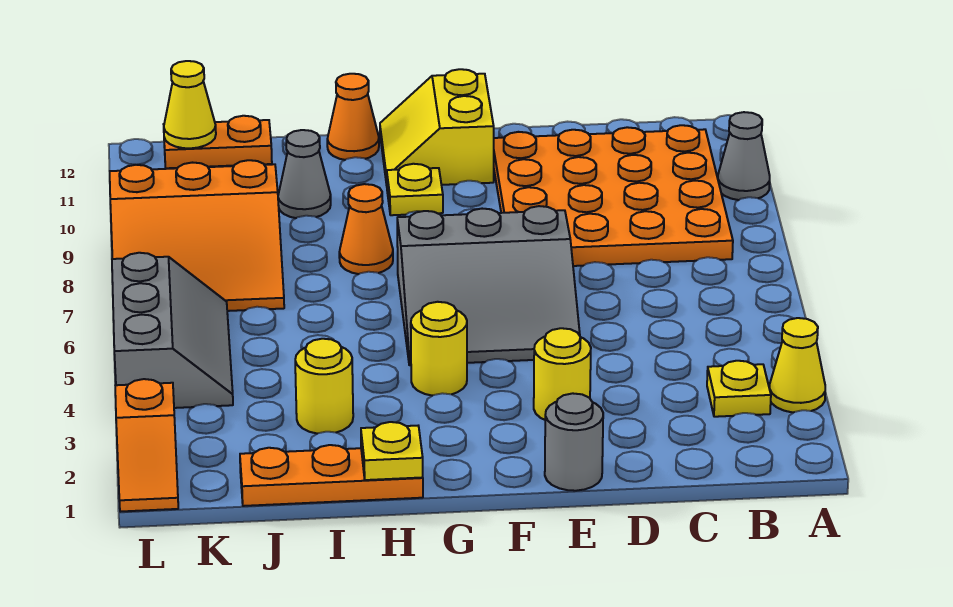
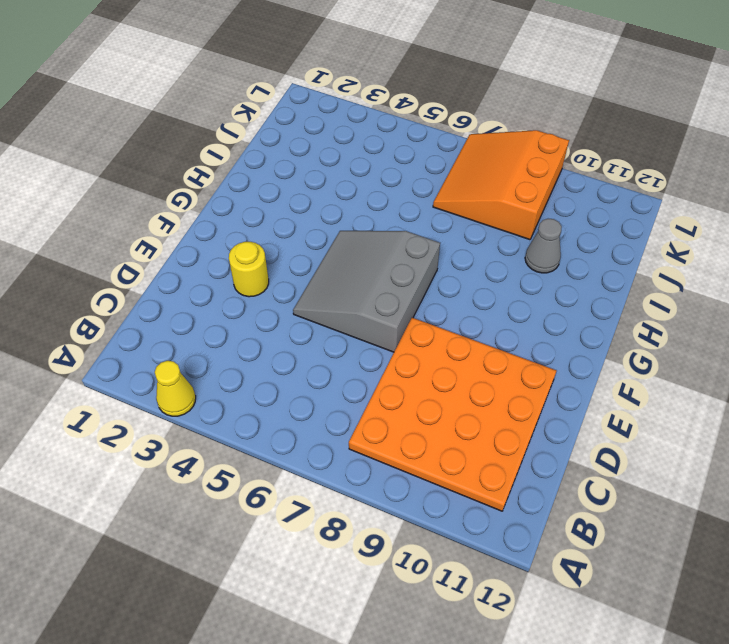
none -> grey 1x1 cone [718,112,770,200]
none -> yellow 1x1 plate [707,361,771,417]
none -> grey 1x1 round brick [545,393,603,491]

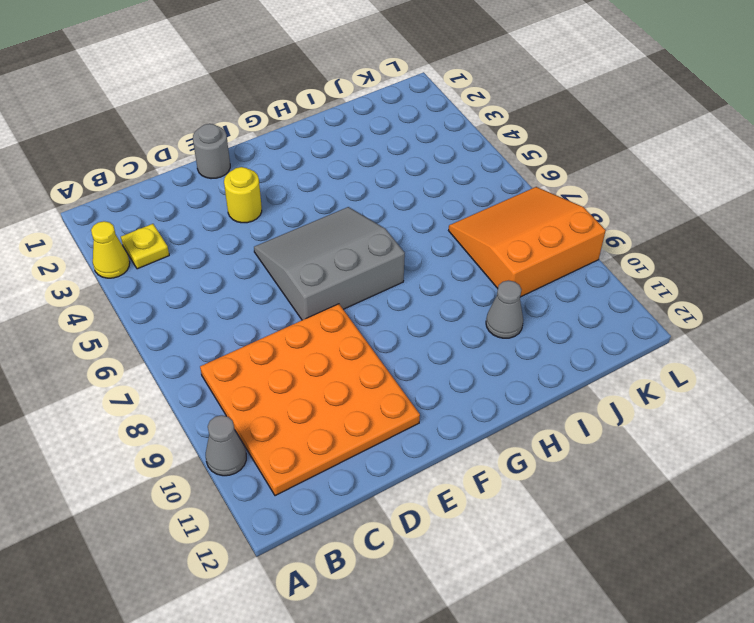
none -> yellow 2x2 slope [380,69,494,185]
none -> yellow 1x1 round brick [411,302,467,396]
none -> yellow 1x1 plate [387,164,443,215]

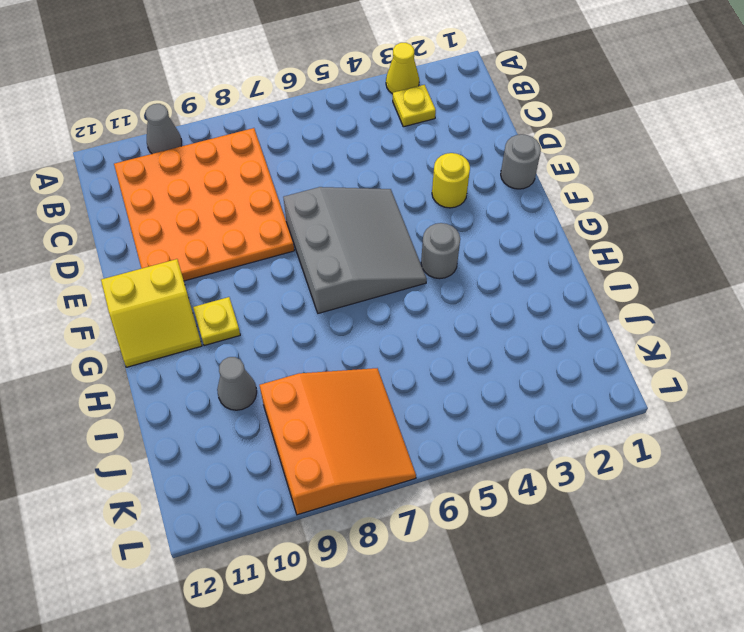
grey 1x1 round brick [421,223,460,279] -> yellow 1x1 round brick [411,302,467,396]
none -> orange 1x3 plate [240,445,423,506]
none -> orange 1x1 cone [339,184,393,274]
none -> orange 1x1 cone [327,74,379,160]

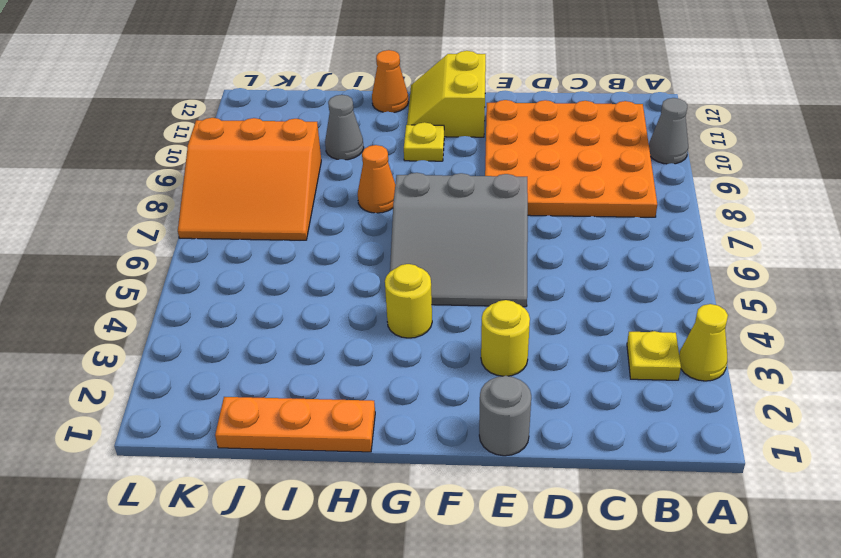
none -> yellow 1x1 round brick [295,339,353,434]
none -> orange 1x2 plate [164,116,272,168]
none -> grey 2x3 slope [112,253,233,408]

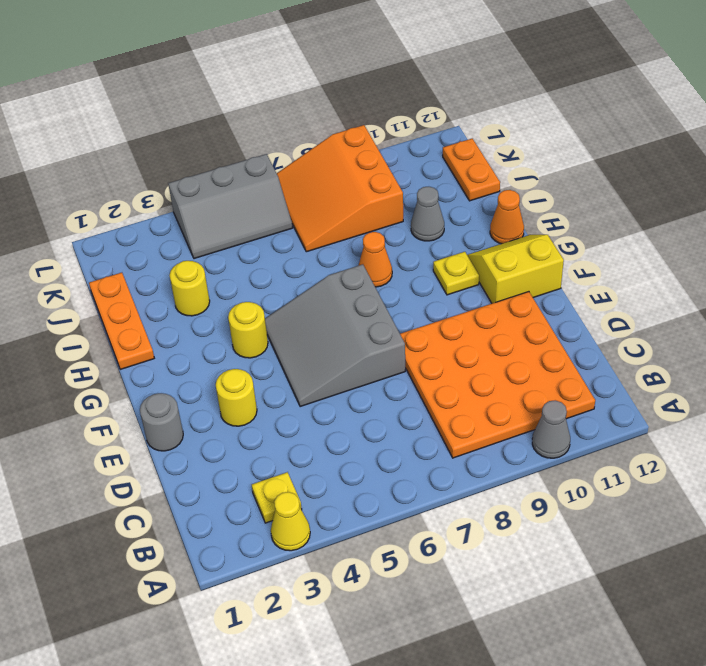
none -> orange 1x2 slope [115,379,178,512]
none -> yellow 1x1 plate [361,422,423,480]
none -> yellow 1x1 cone [164,61,216,148]

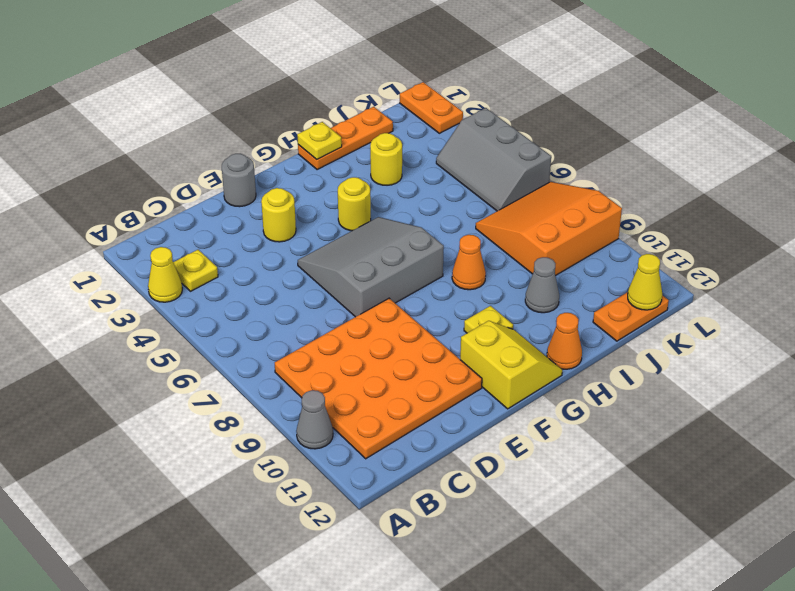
orange 1x2 plate [400,82,463,133] -> orange 1x2 slope [115,379,178,512]

